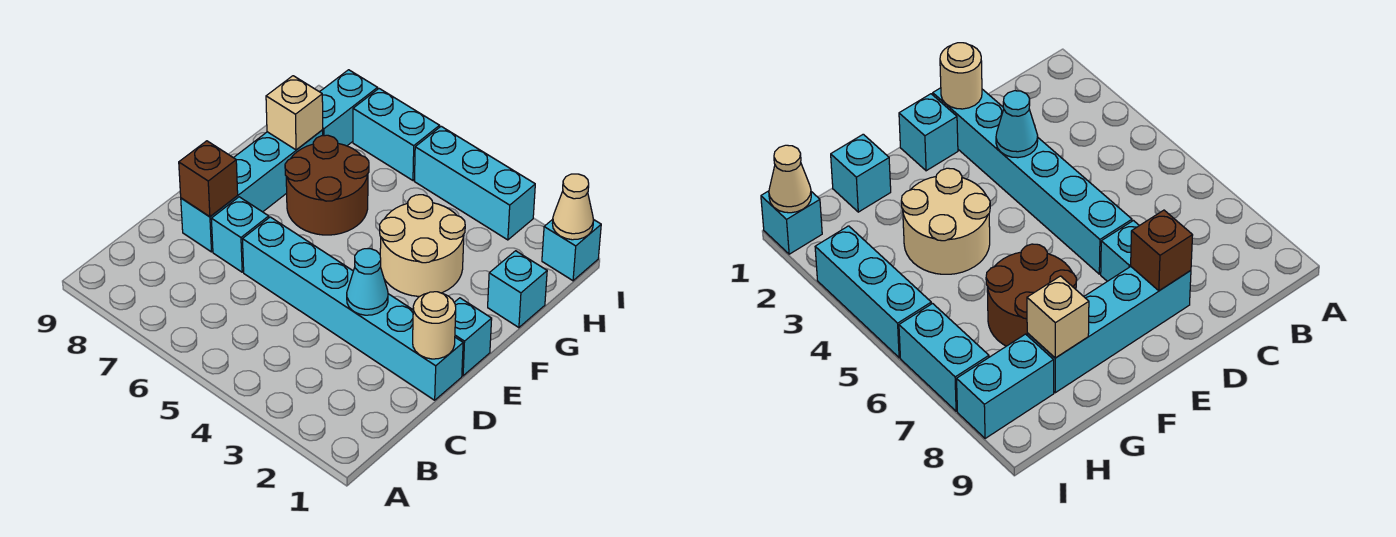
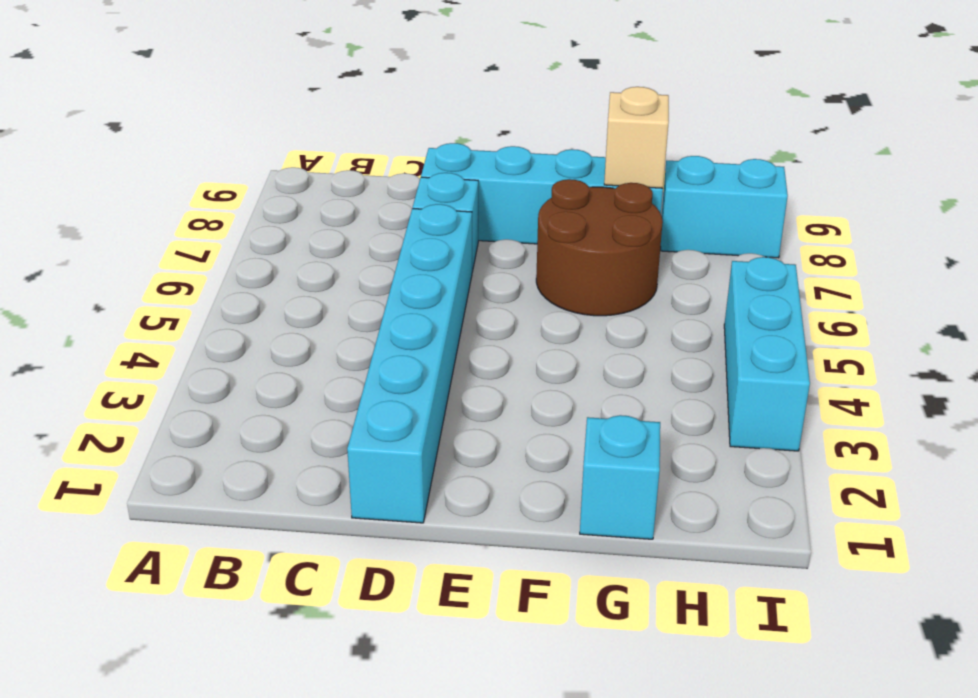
none -> cyan 1x1 brick [454,298,492,376]
none -> tan 2x2 round brick [380,195,465,296]
none -> cyan 1x1 brick [542,219,601,281]

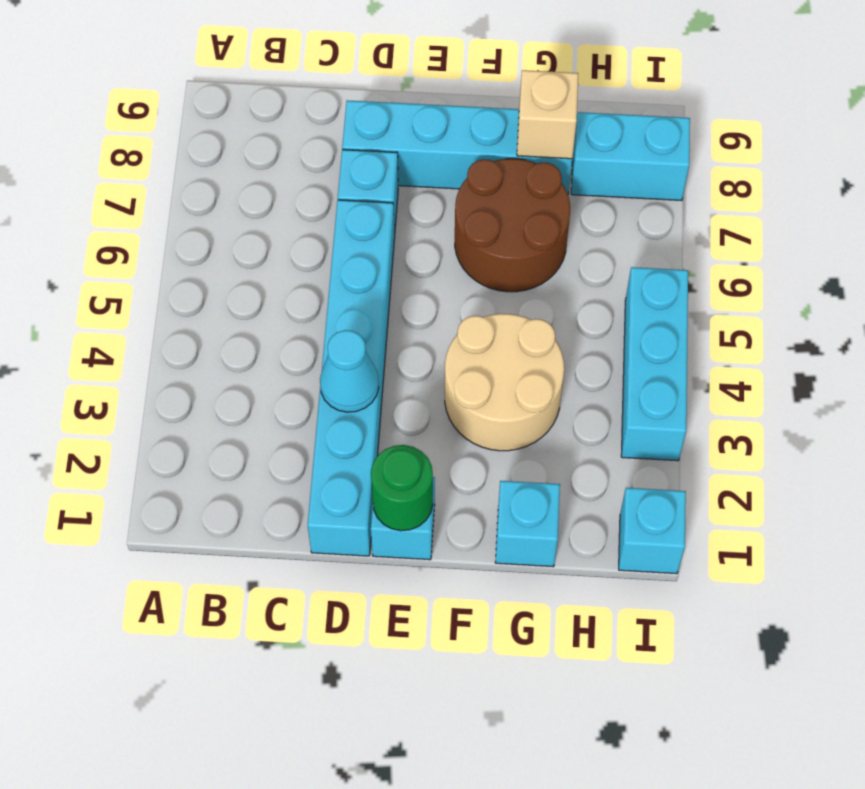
green 1x1 round brick [371,445,433,531] -> none
none -> cyan 1x2 brick [353,89,440,180]
none -> tan 1x1 round brick [413,292,456,359]
none -> brown 1x1 brick [179,141,238,217]

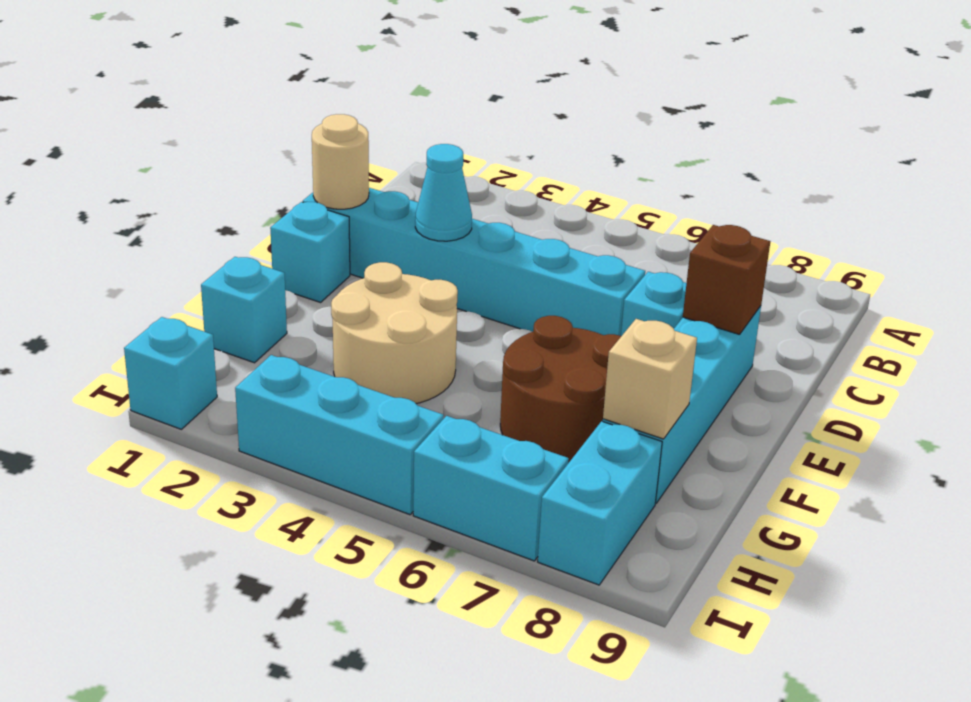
none -> tan 1x1 cone [552,174,594,240]

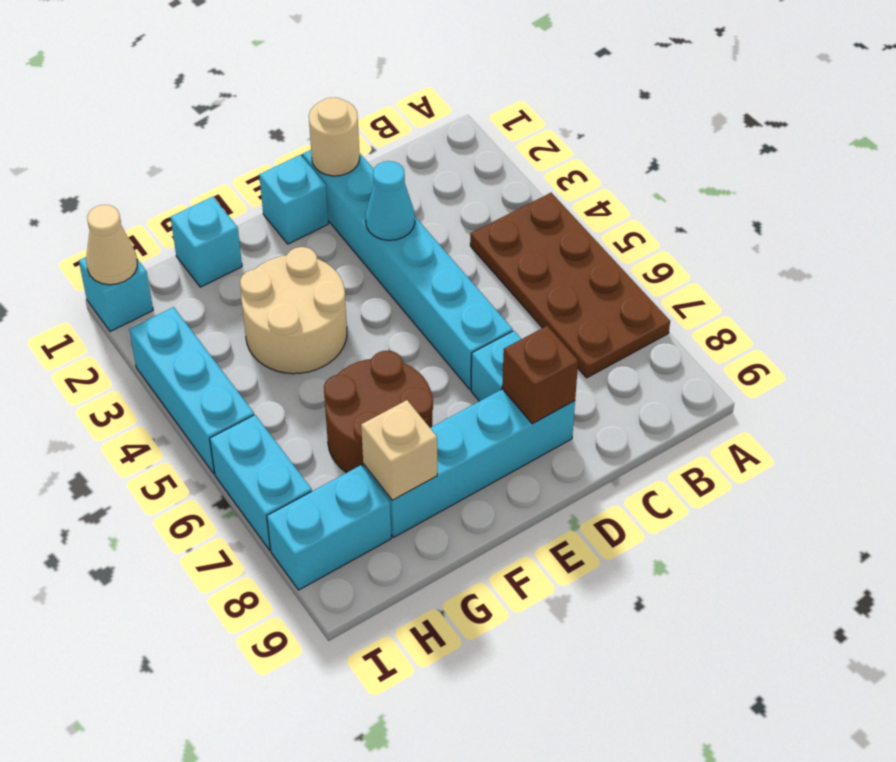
brown 2x4 plate [470,193,670,378] -> none

